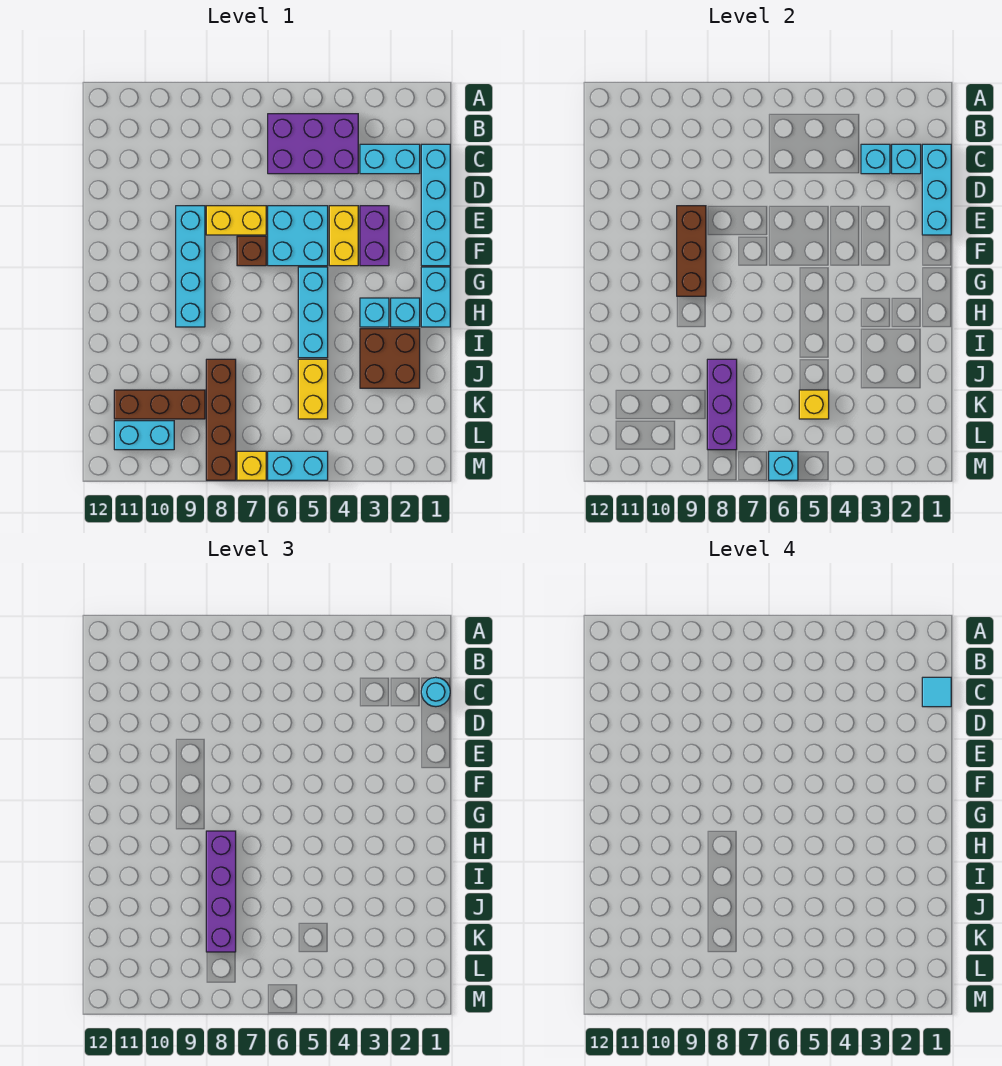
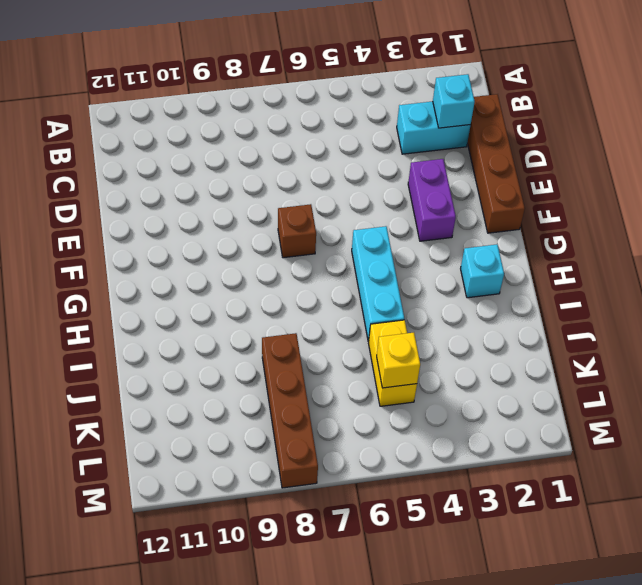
brown 1x4 brick [467,94,525,233] -> cyan 1x4 brick [421,144,450,266]
none -> purple 2x3 brick [268,114,358,174]
none -> yellow 1x2 brick [329,206,358,266]
none -> cyan 2x2 brick [268,206,328,266]
none -> yellow 1x2 brick [206,206,266,235]

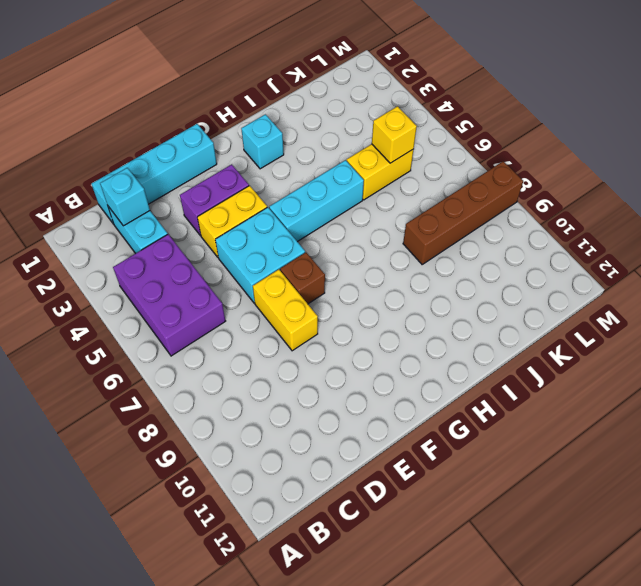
none -> cyan 1x4 brick [176,206,205,327]
none -> cyan 1x2 brick [421,267,450,327]
none -> cyan 1x1 brick [360,298,389,327]
none -> brown 2x2 brick [360,329,420,388]

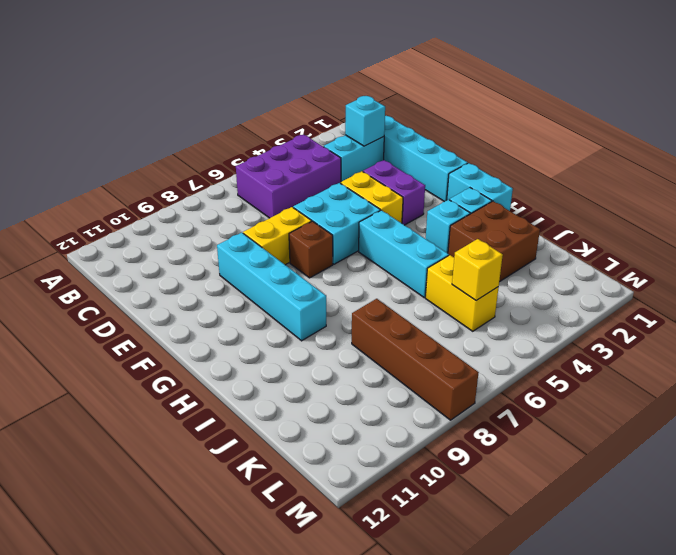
none -> brown 1x3 brick [114,390,205,419]
none -> cyan 1x2 brick [114,421,174,450]
none -> cyan 1x2 brick [268,451,328,480]
none -> yellow 1x1 brick [237,451,266,480]

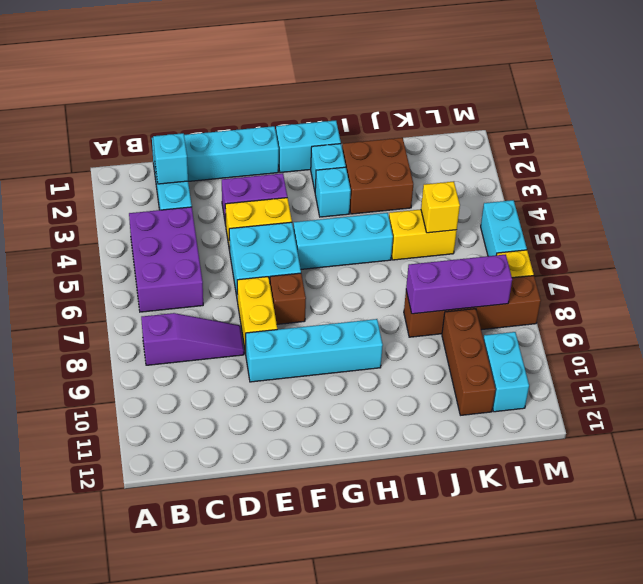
purple 1x3 slope [141,313,244,365] -> none
none -> cyan 1x3 brick [922,144,951,235]
none -> cyan 1x1 brick [861,144,890,174]
none -> brown 1x3 brick [677,206,706,296]
none -> cyan 1x1 brick [769,451,798,480]

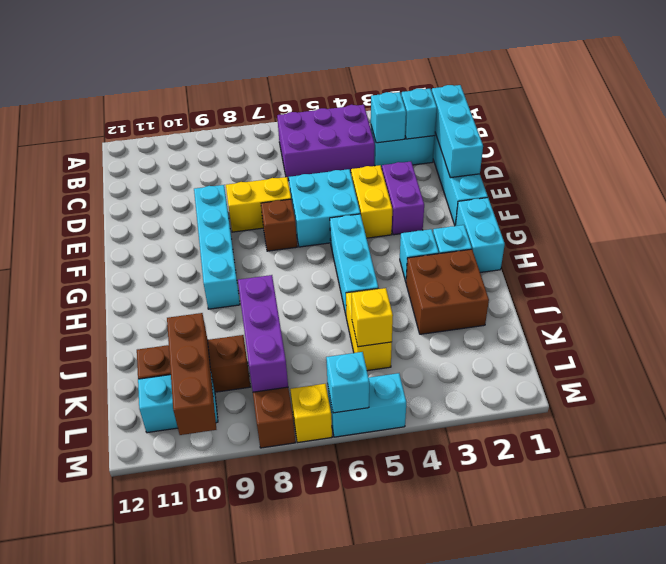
brown 1x3 brick [167,313,216,435] -> brown 1x3 brick moved to [677,206,706,296]
none -> cyan 1x1 round brick [421,677,450,707]
none -> purple 1x4 brick [206,831,236,952]
none -> cyan 1x1 tile [922,677,951,707]

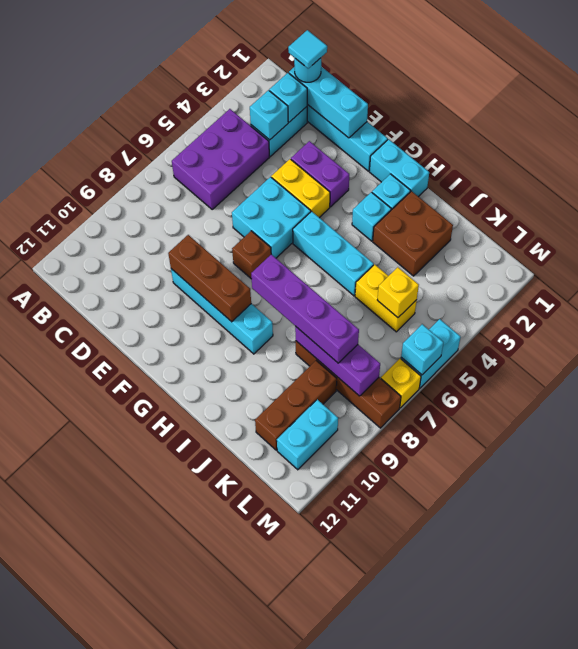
none -> yellow 1x2 brick [206,206,266,235]

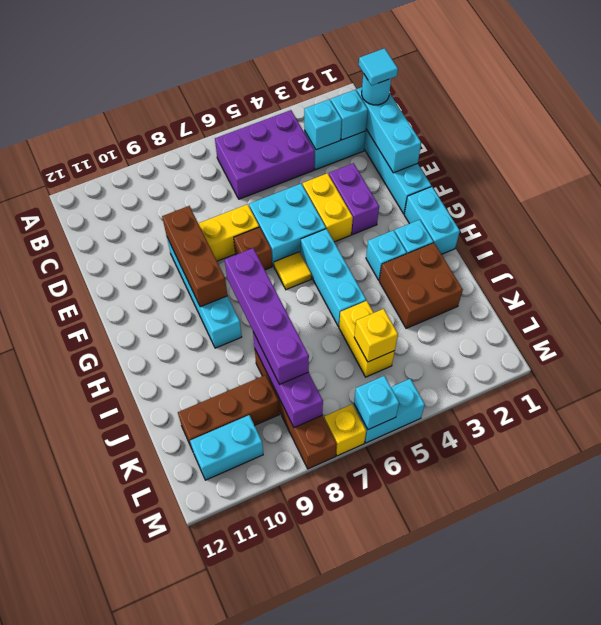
yellow 1x1 tile [274,252,311,290] -> none

